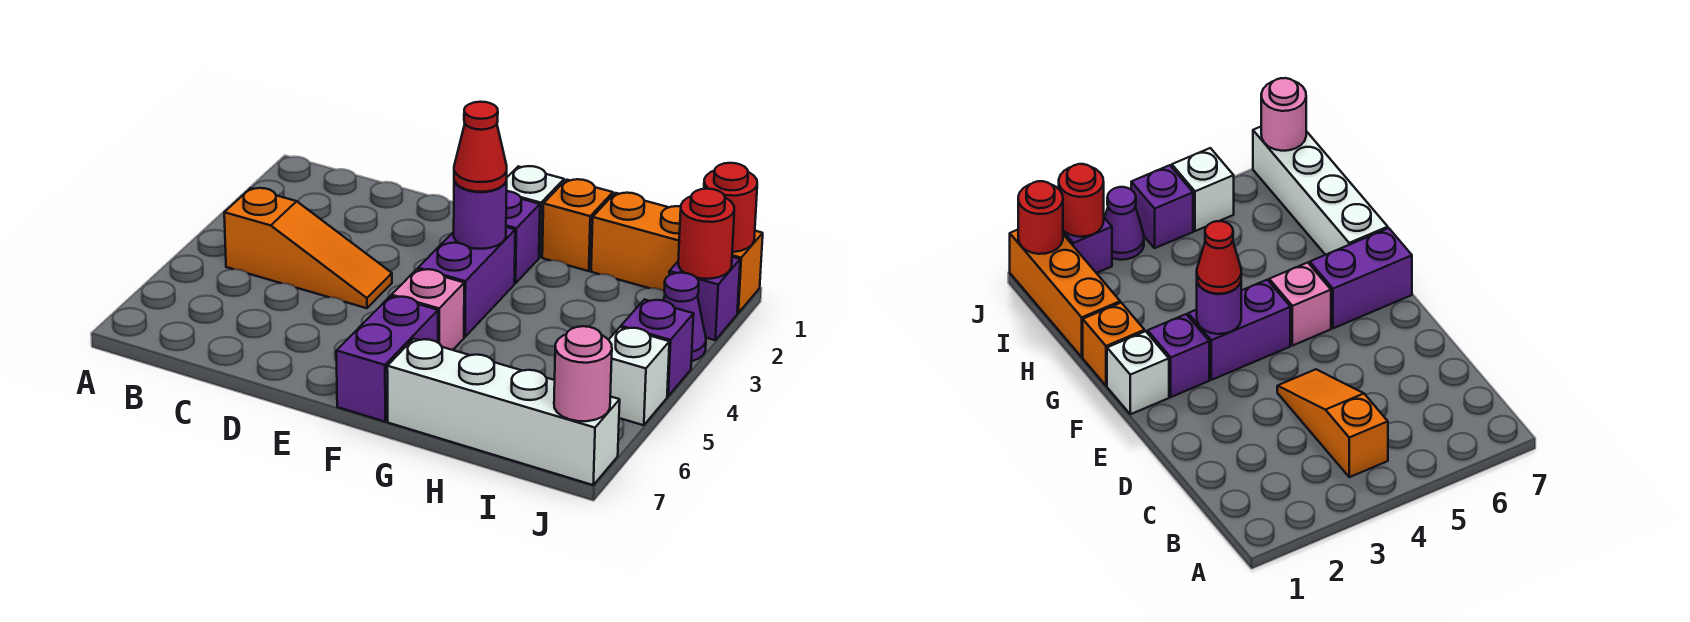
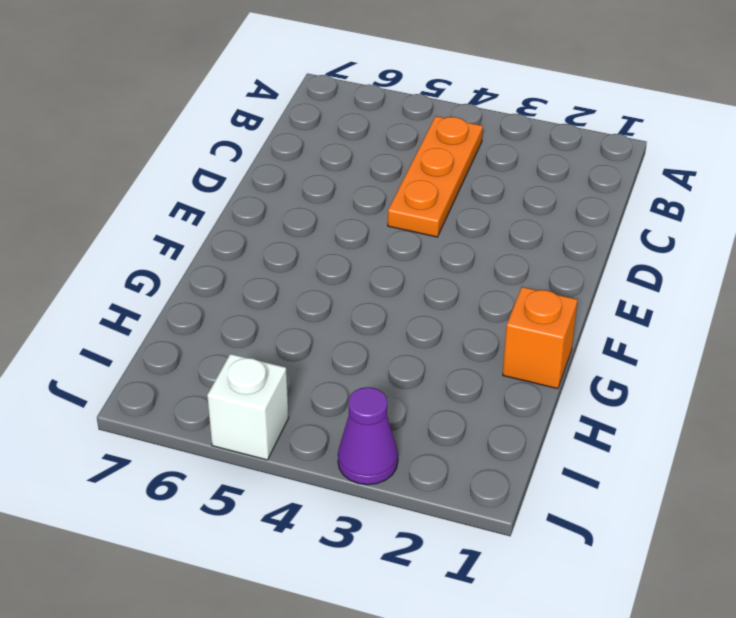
orange 1x3 plate [388,116,483,237] -> orange 1x3 slope [224,188,392,308]
none -> white 1x1 brick [507,166,564,257]
none -> purple 1x1 brick [506,191,540,283]
none -> purple 1x2 brick [418,227,515,337]

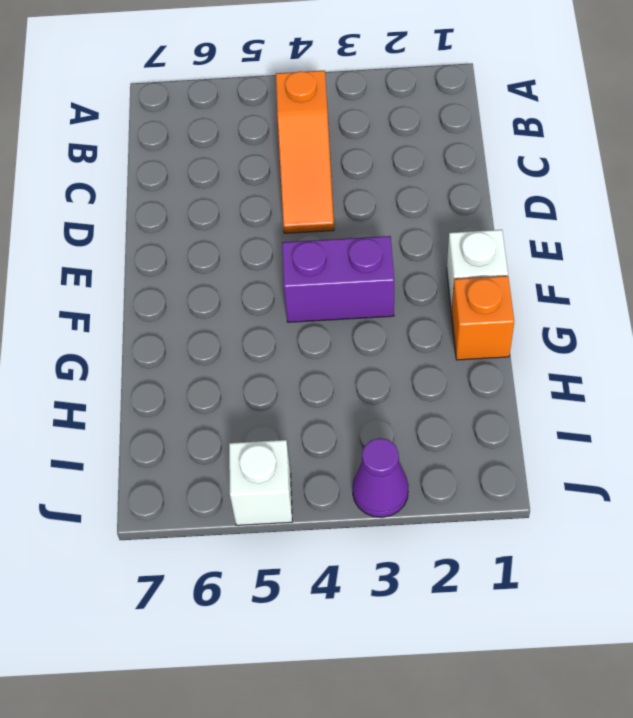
none -> purple 1x1 brick [506,191,540,283]
none -> pink 1x1 brick [392,269,464,350]
none -> purple 1x2 brick [336,296,438,422]

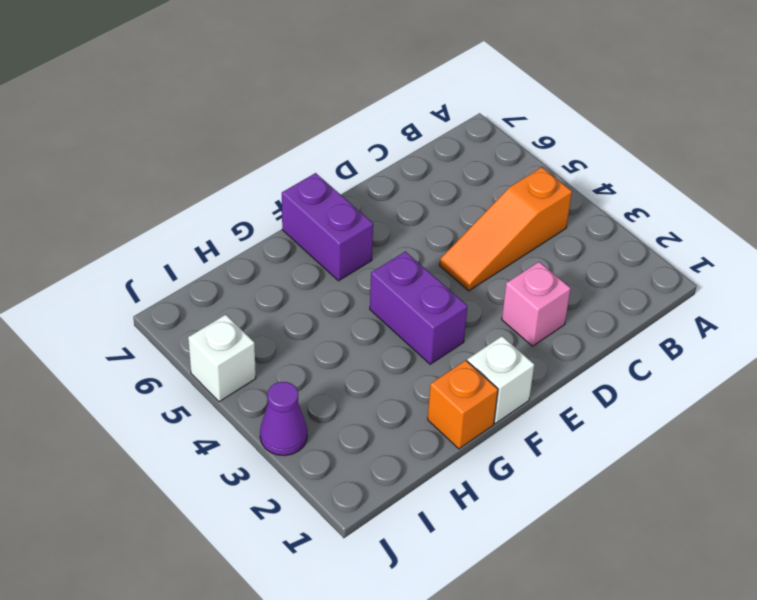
pink 1x1 brick [502,262,571,346] -> pink 1x1 brick moved to [392,269,464,350]
none -> purple 1x1 brick [506,191,540,283]
none -> white 1x4 brick [387,339,620,485]
none -> orange 1x3 brick [591,193,763,313]

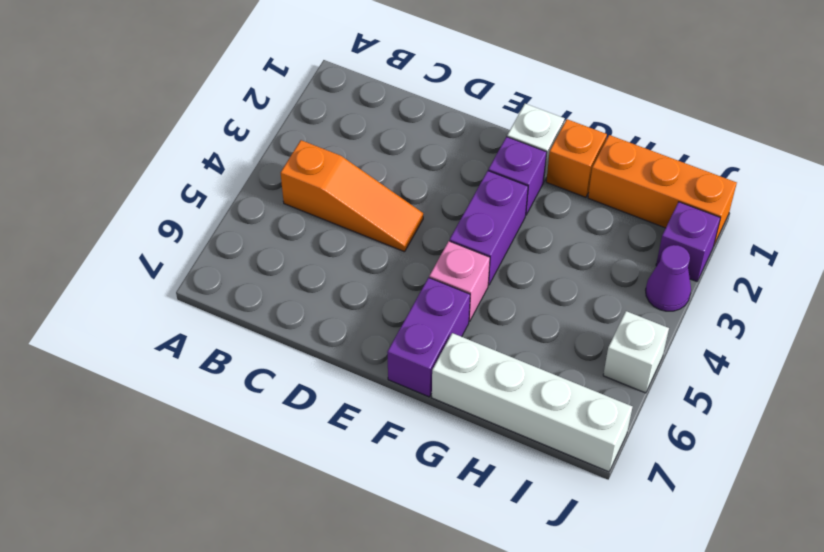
none -> purple 1x1 brick [621,300,694,396]
none -> purple 1x1 round brick [454,181,507,249]
none -> red 1x1 round brick [704,163,757,252]

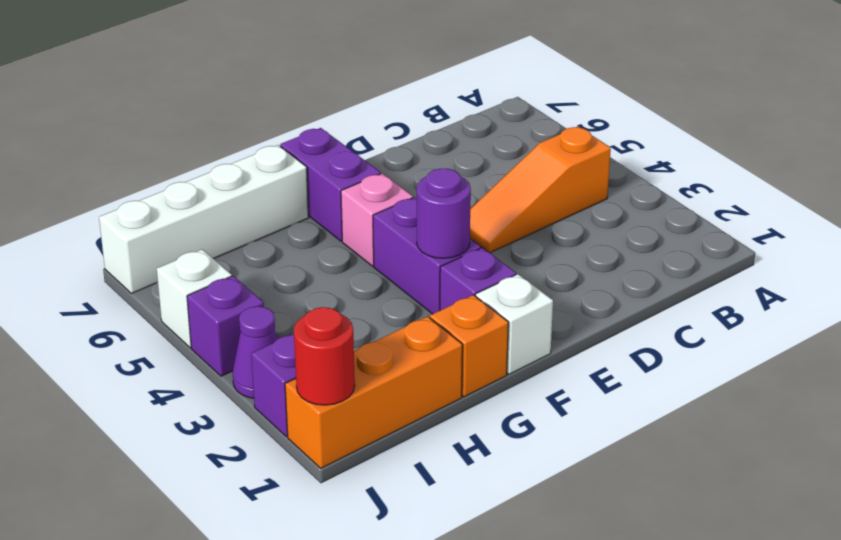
none -> red 1x1 round brick [678,189,734,279]
none -> pink 1x1 round brick [554,326,612,421]
none -> red 1x1 cone [454,102,507,192]

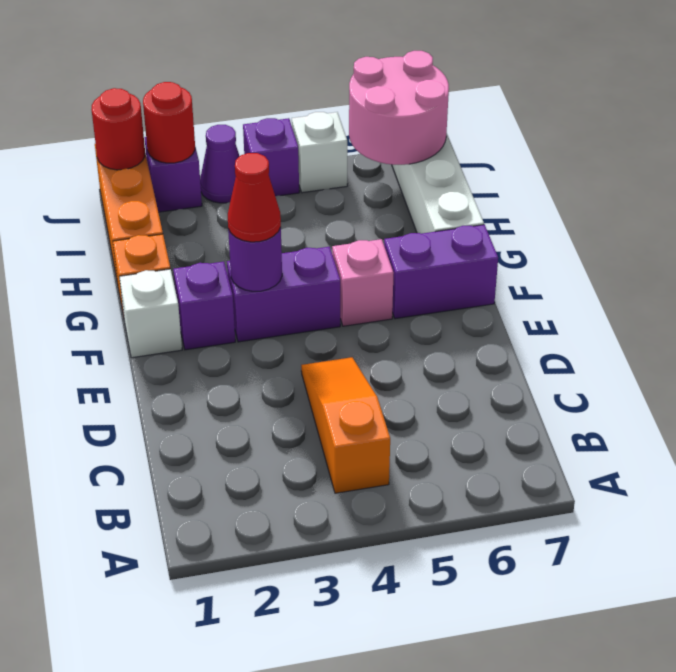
pink 2x2 round brick [349,51,449,165] -> pink 1x1 round brick [554,326,612,421]

